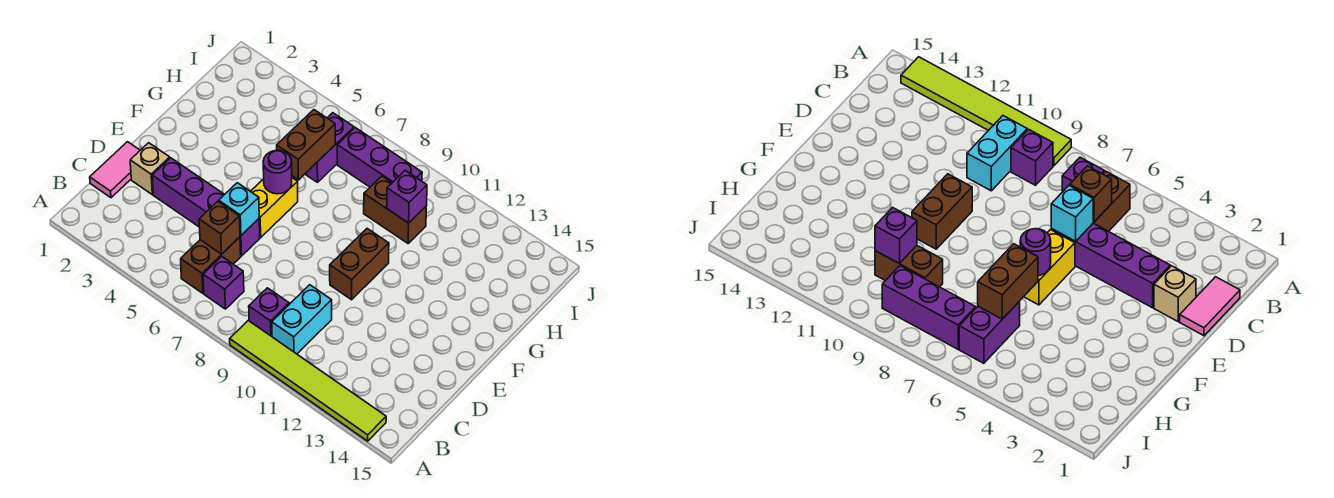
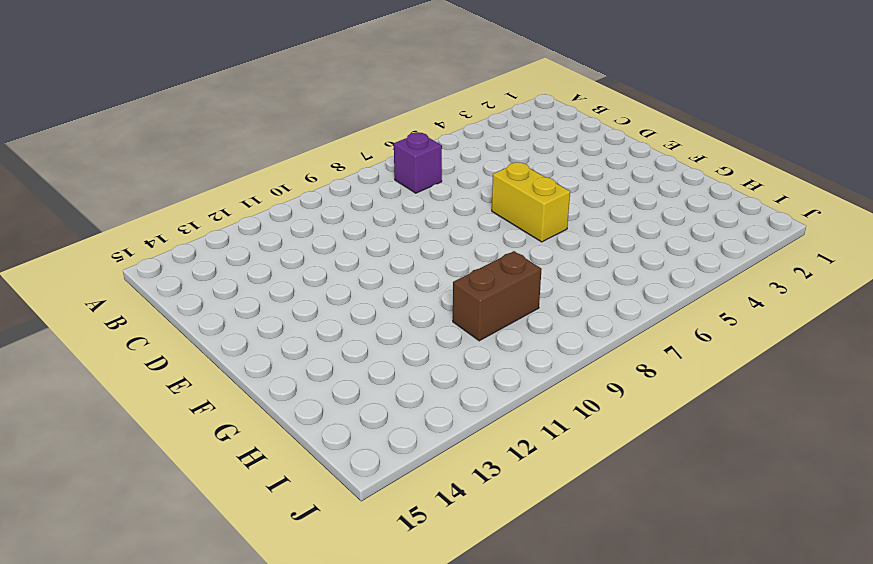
none -> lime 1x6 tile [230,321,386,441]
none -> brown 1x2 brick [181,237,241,293]
none -> purple 1x1 brick [249,288,289,337]

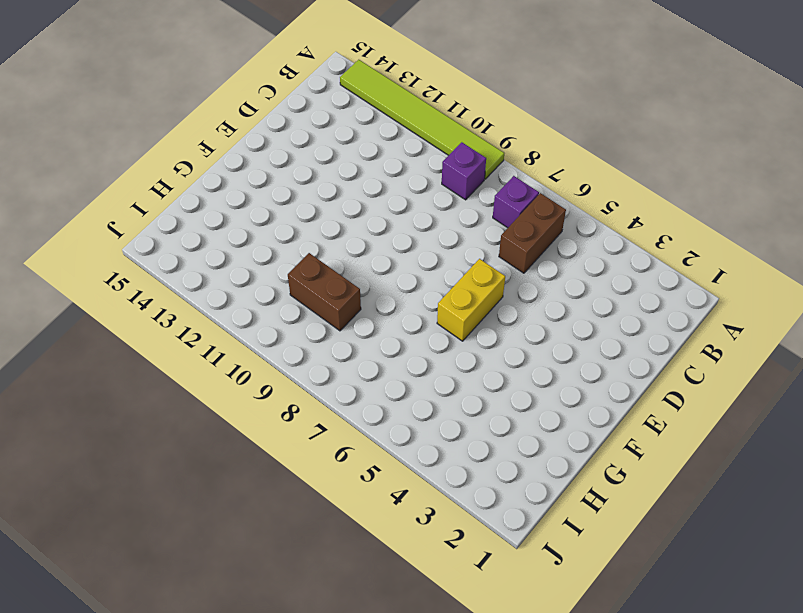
none -> cyan 1x2 brick [272,285,332,354]
none -> pink 1x2 tile [90,142,140,198]
none -> tan 1x1 brick [130,143,170,195]

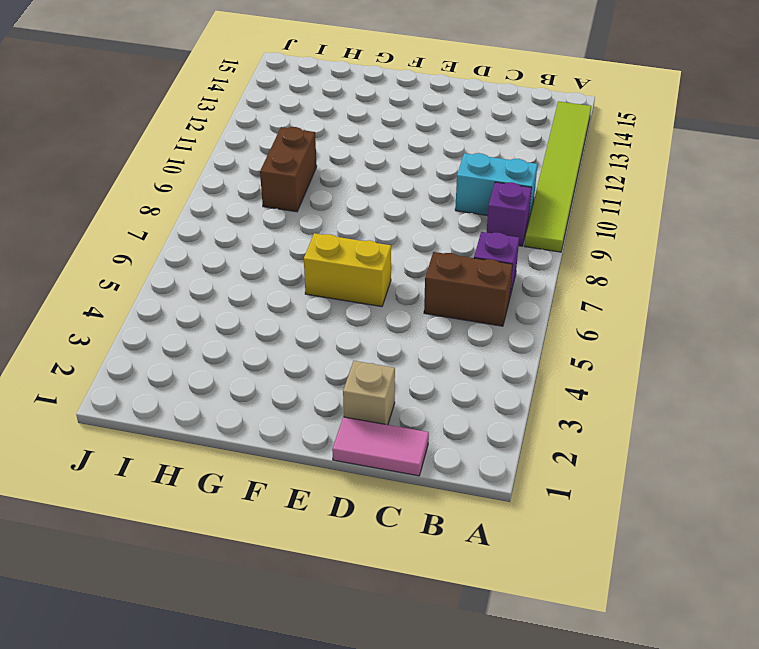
none -> purple 1x4 brick [152,158,260,256]
none -> brown 1x2 brick [330,229,389,300]
none -> purple 1x2 brick [305,113,354,182]

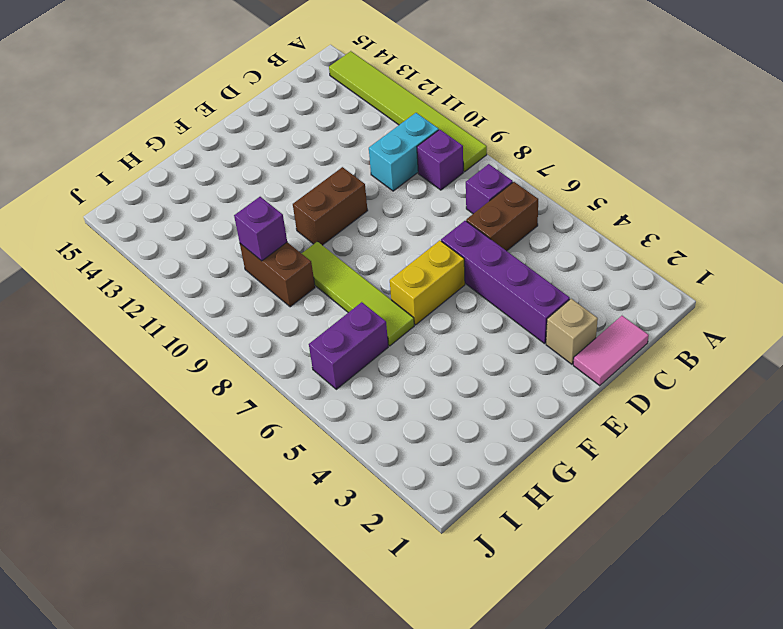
lime 1x4 tile [301,242,414,346] -> none
none -> purple 1x3 brick [337,128,422,187]
none -> brown 1x1 brick [199,201,240,254]
none -> cyan 1x1 brick [219,183,259,235]

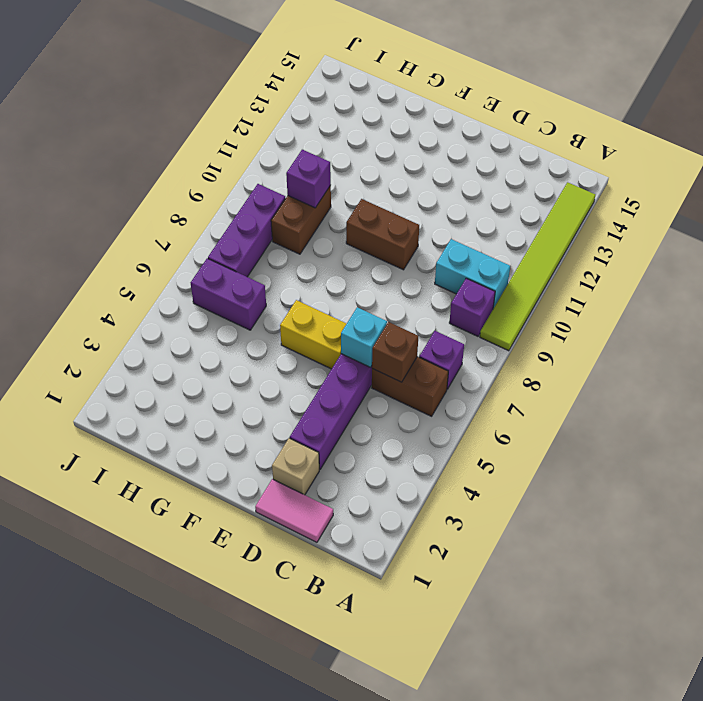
none -> purple 1x1 round brick [263,150,292,194]
none -> brown 1x2 brick [277,110,335,180]

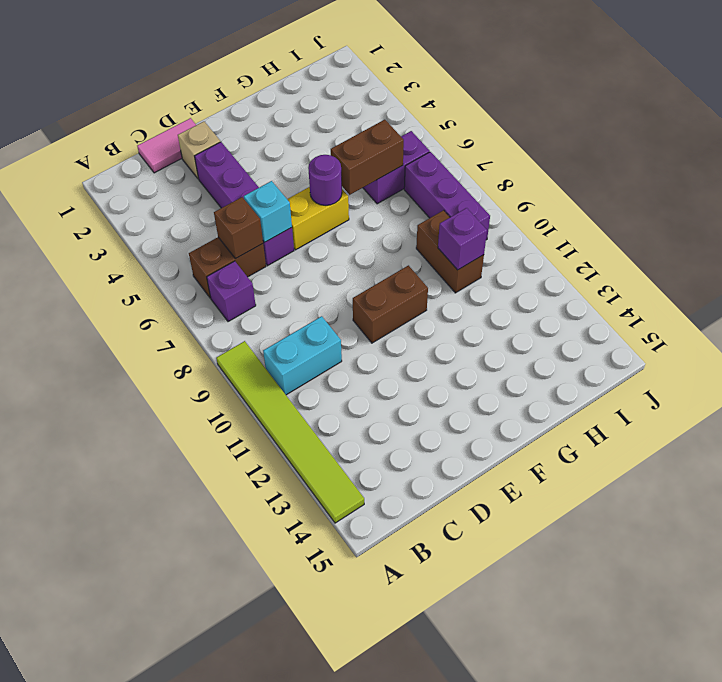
none -> purple 1x1 brick [249,288,289,337]

